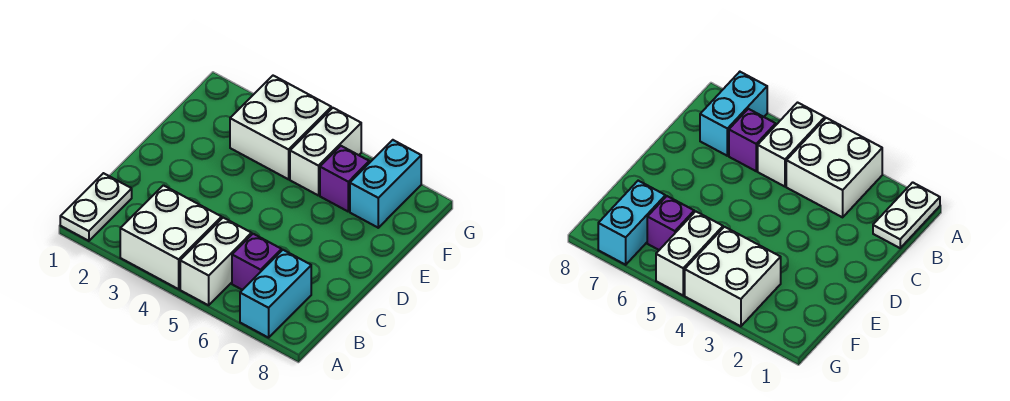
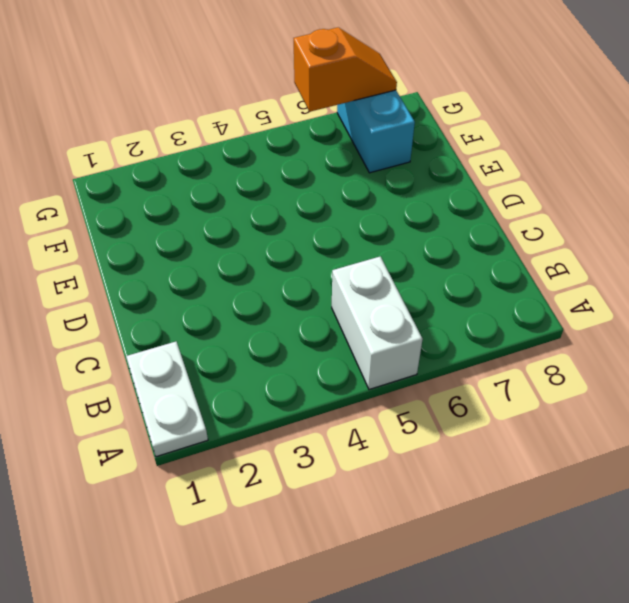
orange 1x2 slope [294,28,397,112] -> none
none -> white 2x2 brick [120,185,222,289]
none -> cyan 1x2 brick [240,250,311,338]

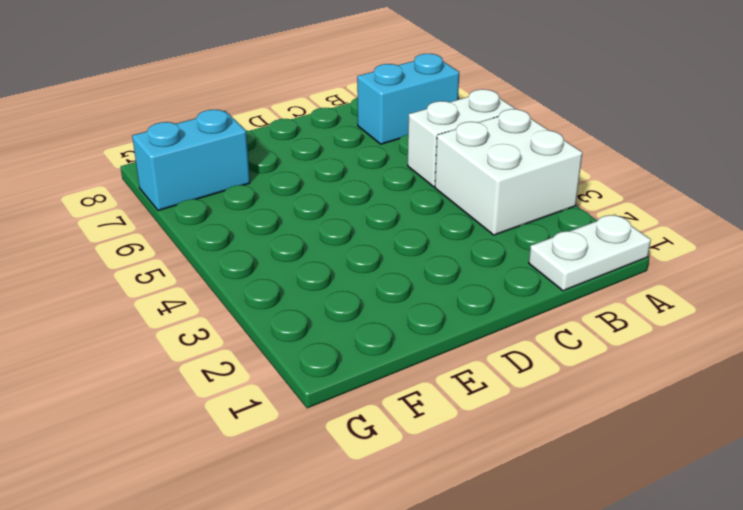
none -> purple 1x1 brick [232,234,282,290]
none -> white 2x2 brick [230,76,331,179]

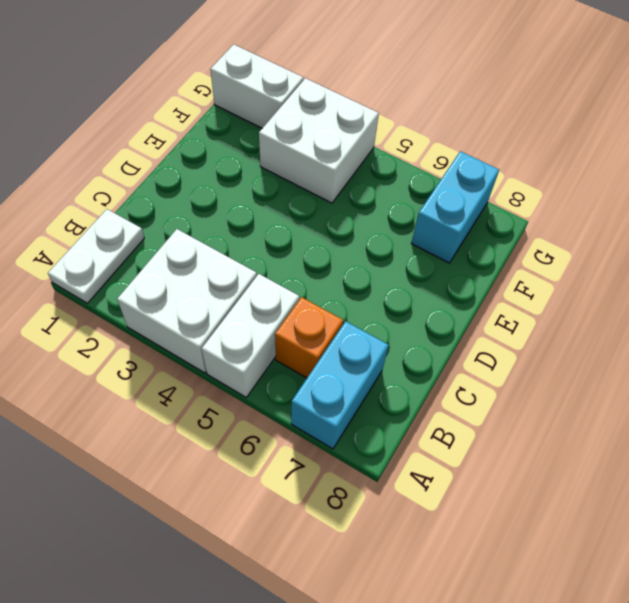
orange 1x1 brick [275,297,343,378] -> purple 1x1 brick [232,234,282,290]
white 1x2 brick [211,44,304,128] -> white 1x2 brick turned to [290,108,361,196]
none -> purple 1x1 brick [320,146,369,211]

